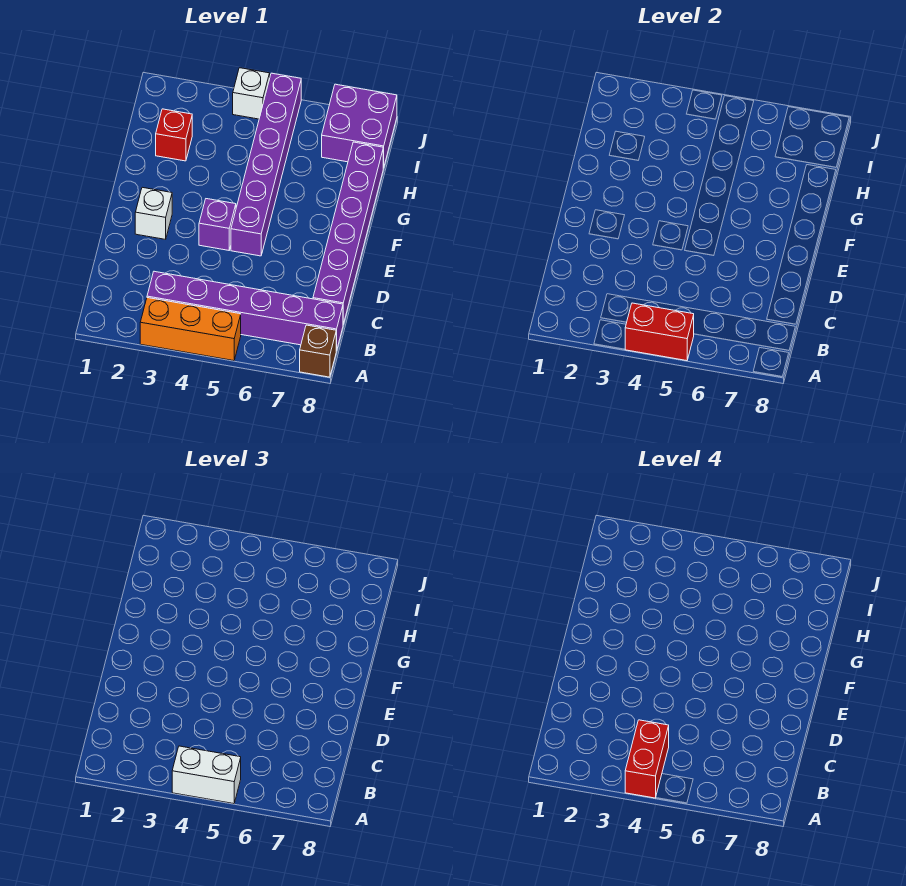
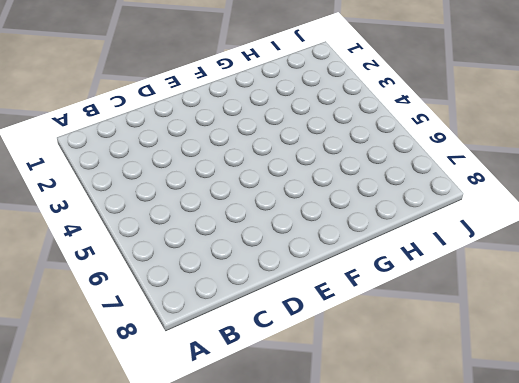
none -> orange 1x3 brick [140,298,241,361]
none -> brown 1x1 brick [300,325,336,377]
none -> purple 1x6 brick [147,271,343,351]

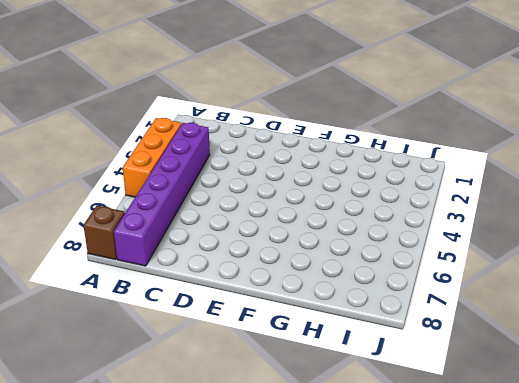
none -> purple 1x6 brick [313,142,383,324]
none -> white 1x1 brick [135,187,172,239]
none -> purple 1x1 brick [199,199,236,250]

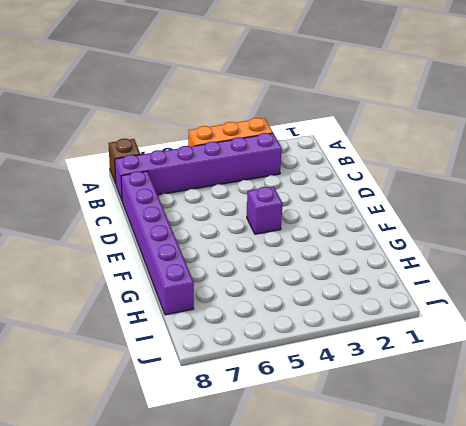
none -> white 1x1 brick [135,187,172,239]
none -> purple 1x6 brick [231,73,301,256]
none -> red 1x1 brick [156,109,192,161]

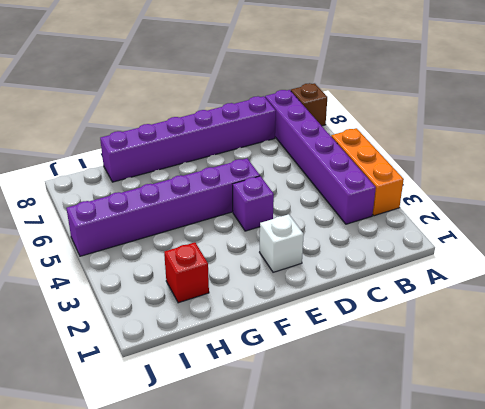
none -> purple 2x2 brick [322,84,397,168]
none -> white 1x1 brick [233,68,270,119]
none -> red 1x2 brick [625,303,694,361]

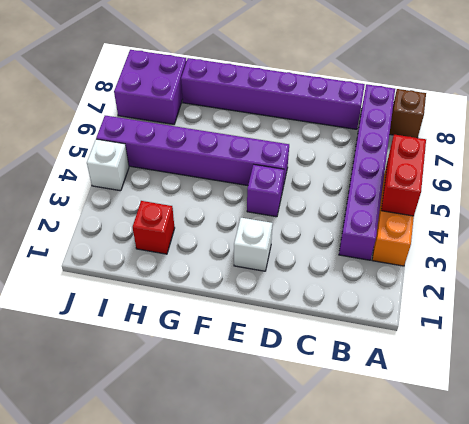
none -> white 1x2 brick [172,746,241,804]
none -> red 1x2 brick [625,720,669,798]

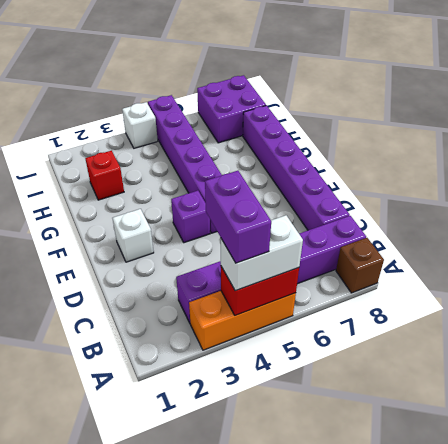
purple 1x2 brick [205,171,271,263] -> red 1x2 brick [625,720,669,798]

